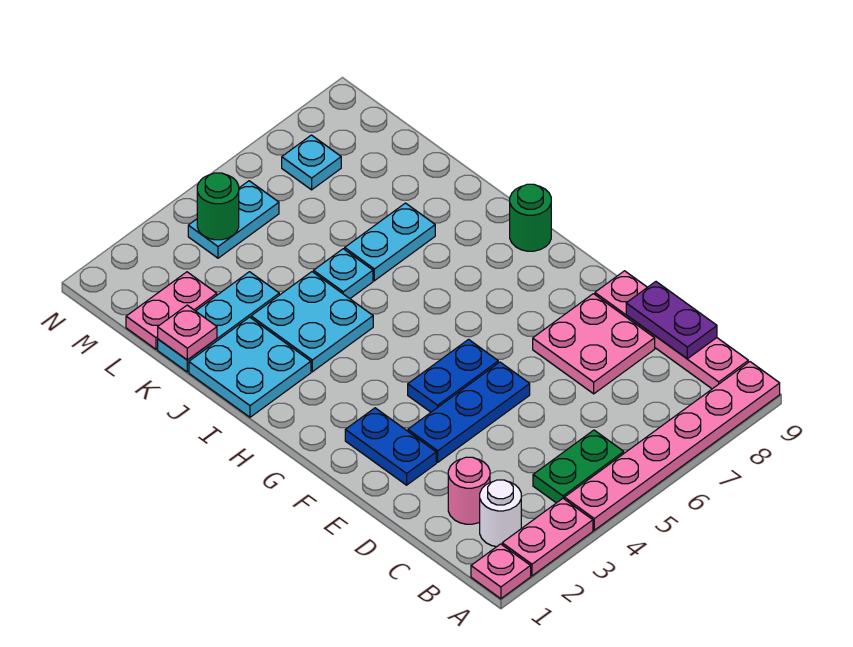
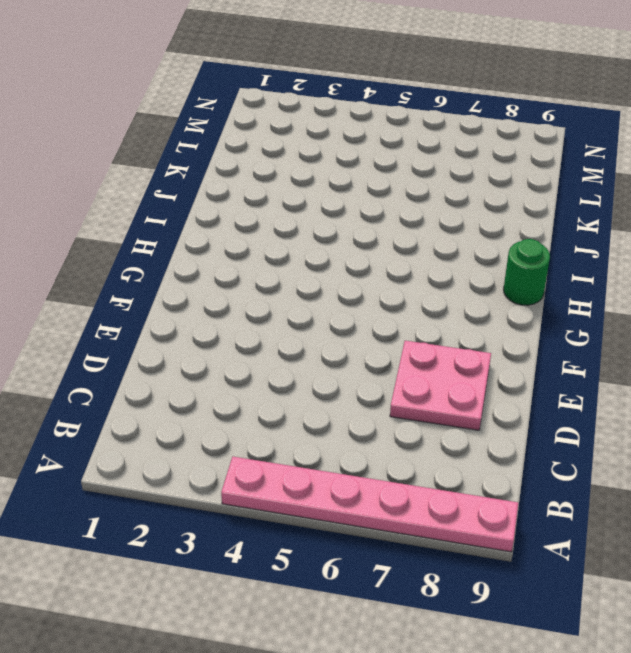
none -> pink 1x1 plate [471,544,531,599]
none -> pink 1x2 plate [502,499,593,576]
none -> white 1x1 round brick [480,480,521,547]

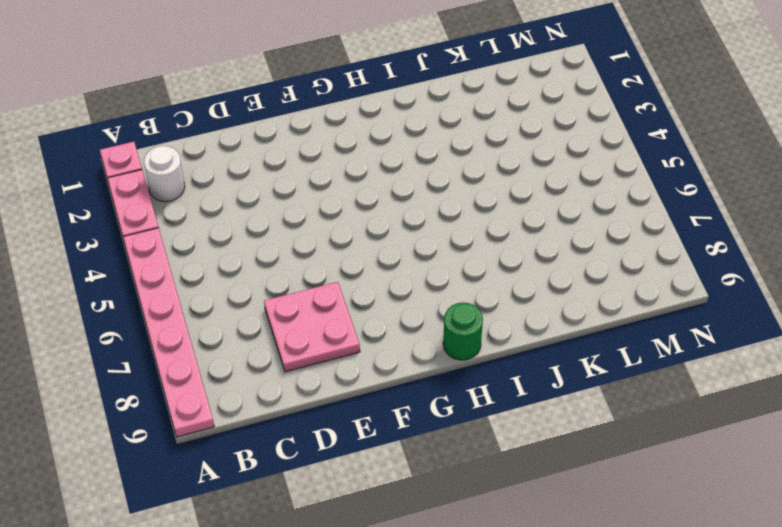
none -> green 1x2 plate [533,430,624,503]
none -> pink 1x4 plate [595,271,748,389]
none -> pink 1x1 round brick [448,457,490,524]

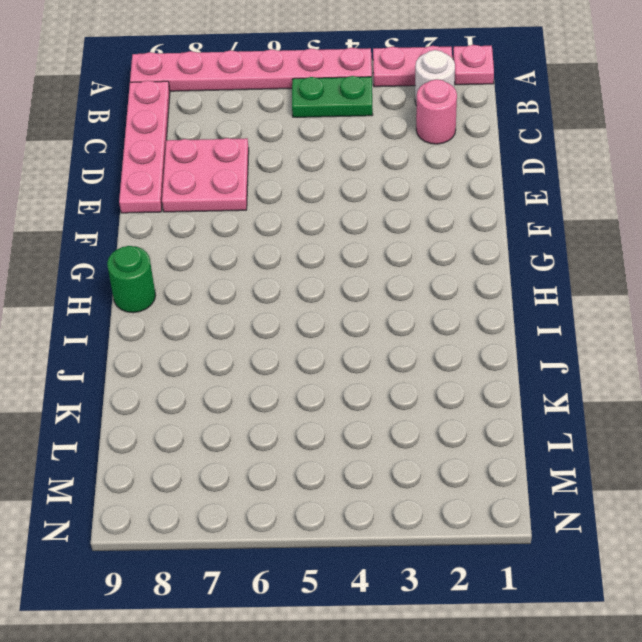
none -> blue 1x2 plate [345,408,436,485]
none -> blue 1x3 plate [408,362,530,462]
none -> blue 1x2 plate [408,339,498,412]

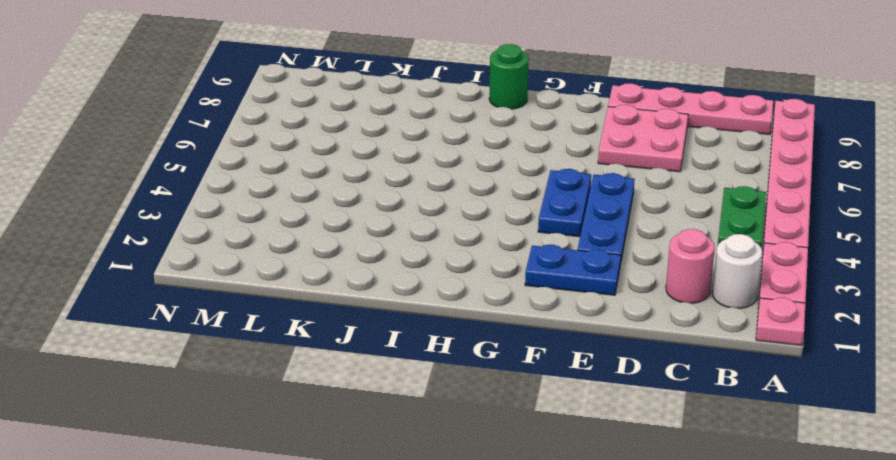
none -> cyan 2x2 plate [189,317,311,417]
none -> cyan 2x2 plate [251,272,373,372]
none -> cyan 1x1 plate [313,249,373,299]

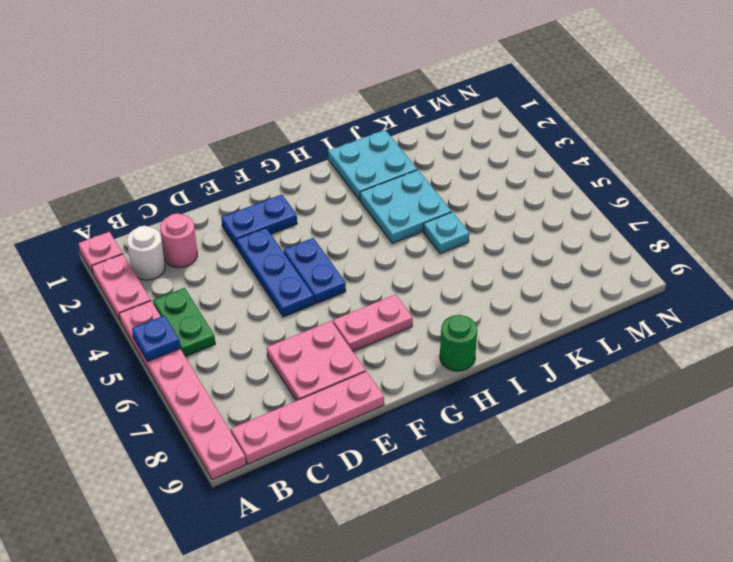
blue 1x1 plate [132,316,180,362] -> none
pink 1x2 plate [333,295,413,351] -> pink 1x2 plate turned to [126,272,217,349]
none -> cyan 1x2 plate [345,203,435,281]
none -> cyan 1x3 plate [158,272,279,372]
none -> cyan 1x2 plate [188,181,279,258]

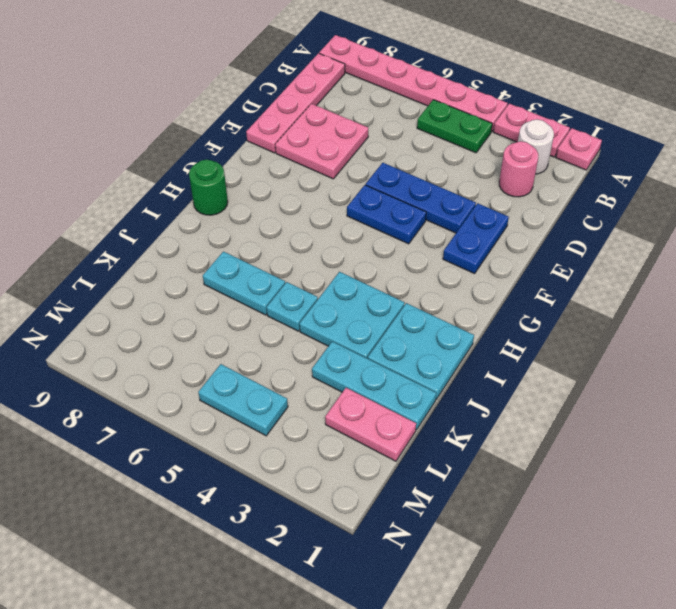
none -> cyan 1x1 plate [282,135,341,190]
none -> purple 1x2 plate [626,282,717,359]
none -> pink 1x1 plate [158,305,217,360]

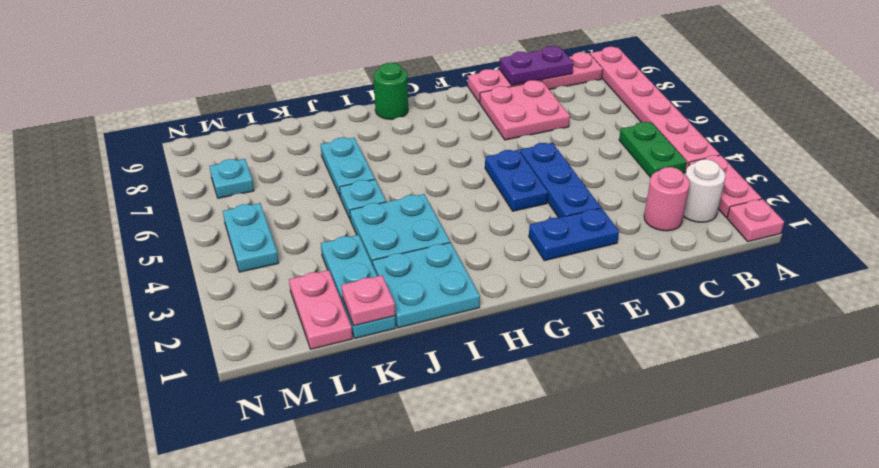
none -> green 1x1 round brick [197,173,239,240]

